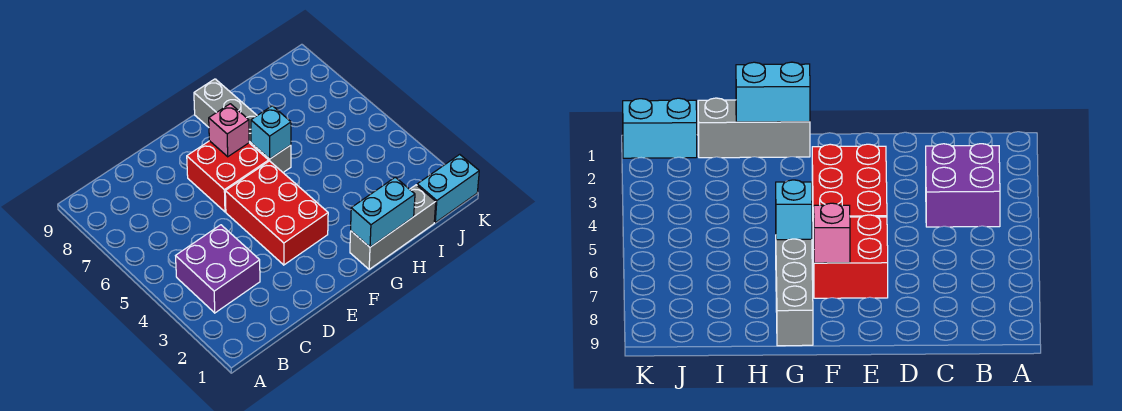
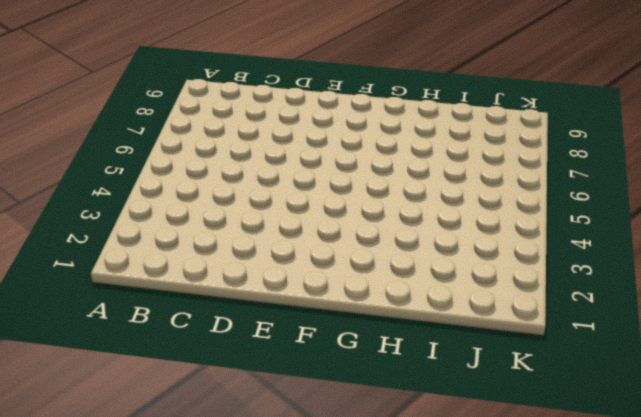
none -> purple 2x2 brick [176,225,260,313]
none -> red 2x3 brick [225,161,328,265]

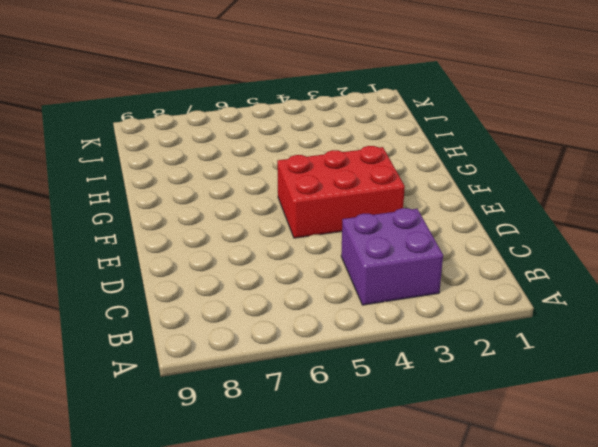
none -> red 2x2 brick [187,141,269,212]
none -> grey 1x3 brick [350,185,436,269]

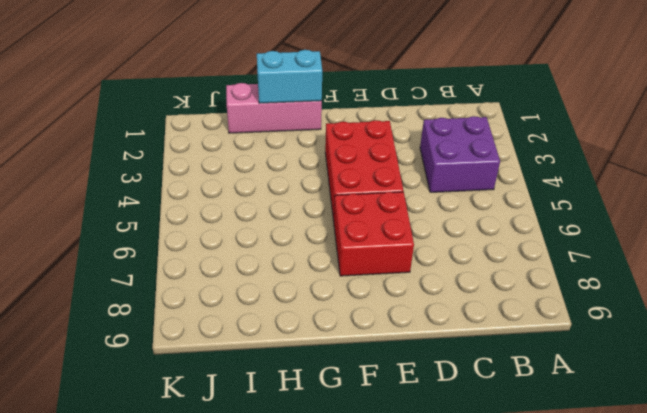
pink 1x3 brick [226,83,322,133] -> grey 1x3 brick [350,185,436,269]
none -> grey 1x4 brick [194,79,291,172]
none -> cyan 1x2 brick [417,154,479,222]

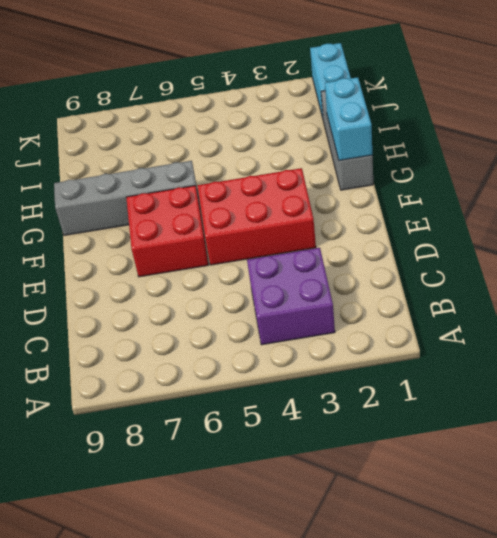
none -> pink 1x1 brick [209,104,249,157]
none -> cyan 1x1 brick [251,106,291,159]

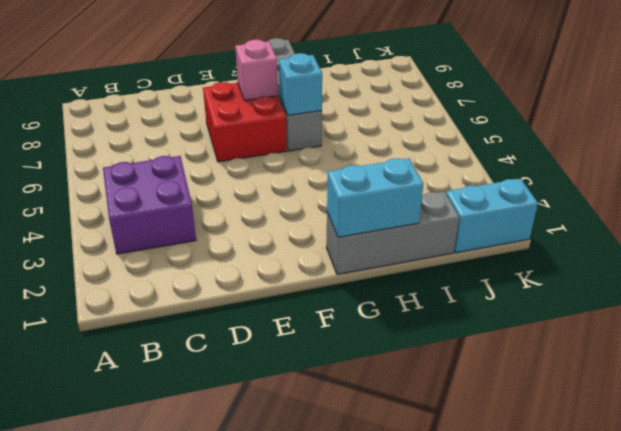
none -> red 2x3 brick [225,161,328,265]

